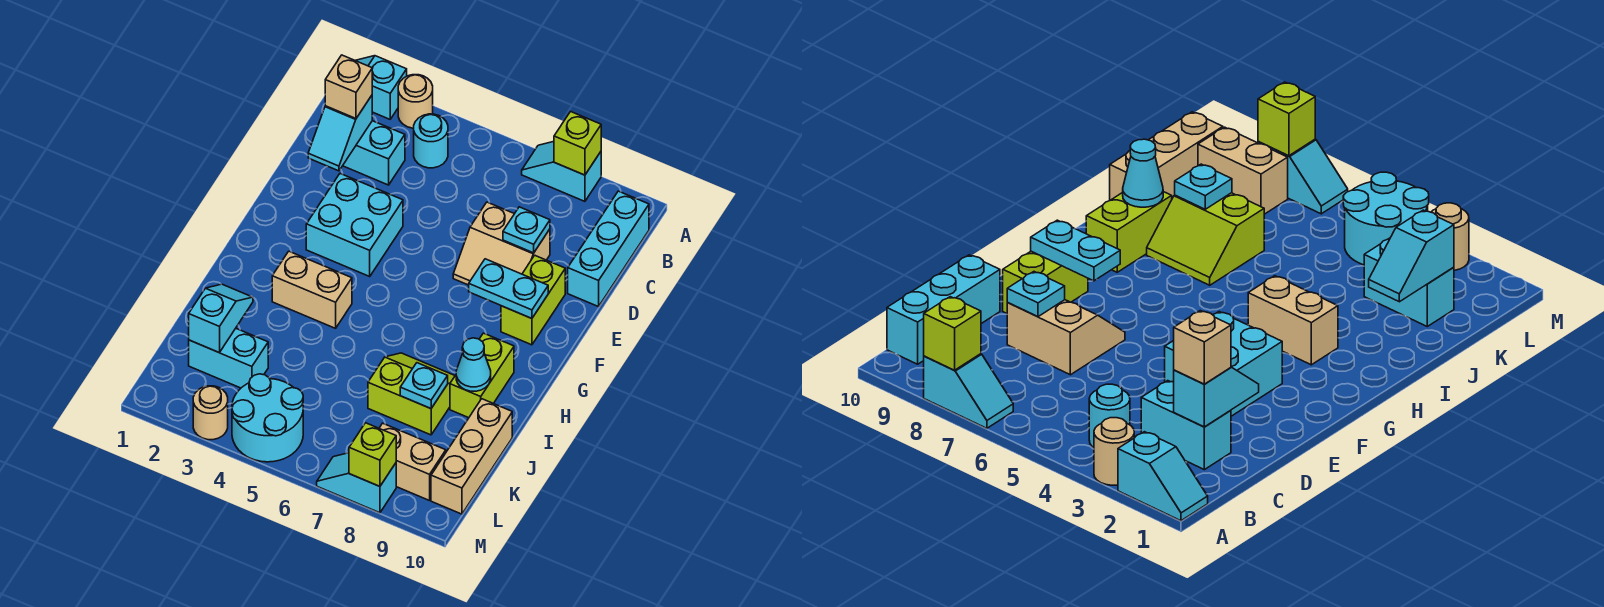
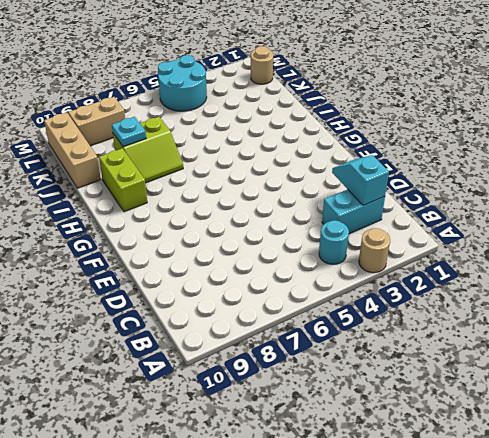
tan 1x1 round brick [250,46,273,84] -> tan 1x1 round brick moved to [193,386,228,440]
none -> cyan 1x2 slope [355,56,407,119]
none -> cyan 1x2 slope [522,142,601,201]
none -> cyan 1x3 brick [568,191,649,307]

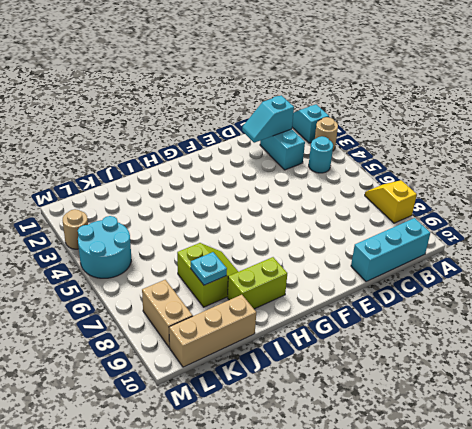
yellow 1x2 slope [365,180,417,223] -> cyan 1x2 slope [522,142,601,201]
none -> tan 2x2 slope [453,202,550,285]
none -> cyan 2x2 brick [306,174,403,276]
none -> lime 1x2 brick [501,255,565,345]

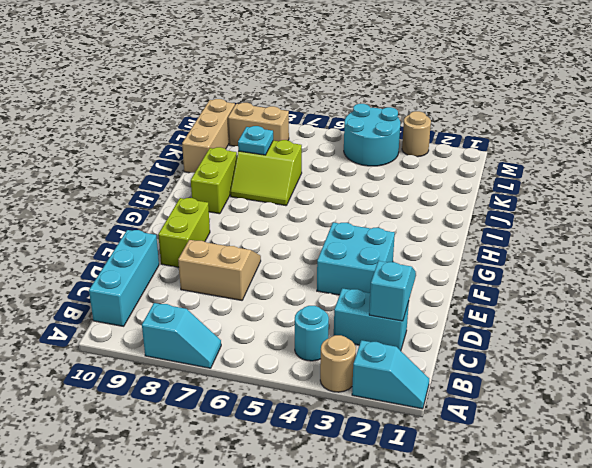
none -> tan 1x2 brick [272,251,352,328]
none -> cyan 1x2 brick [189,328,268,388]
none -> cyan 1x2 slope [317,453,396,513]

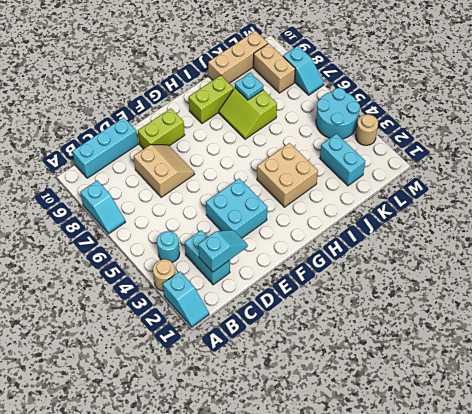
tan 2x2 brick [257,143,318,207] -> tan 1x2 brick [272,251,352,328]
none -> lime 1x1 brick [554,112,601,175]
none -> cyan 1x1 plate [503,207,550,253]
none -> cyan 1x2 plate [469,259,548,319]

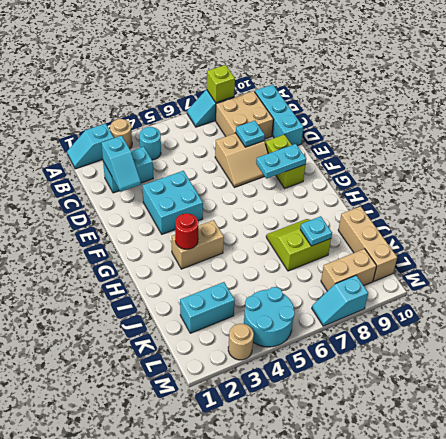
tan 2x2 brick [216,91,274,139] -> none
red 1x1 round brick [175,213,198,249] -> none
none -> lime 1x2 brick [450,333,514,418]
none -> cyan 1x1 cone [456,338,491,391]
none -> cyan 1x2 slope [189,284,253,353]

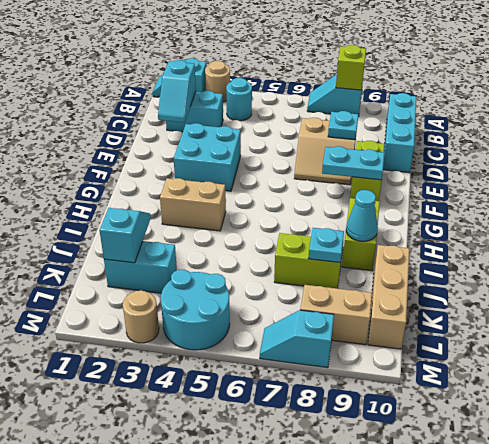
none -> lime 1x1 brick [349,423,396,486]
none -> tan 1x1 brick [325,55,372,118]

